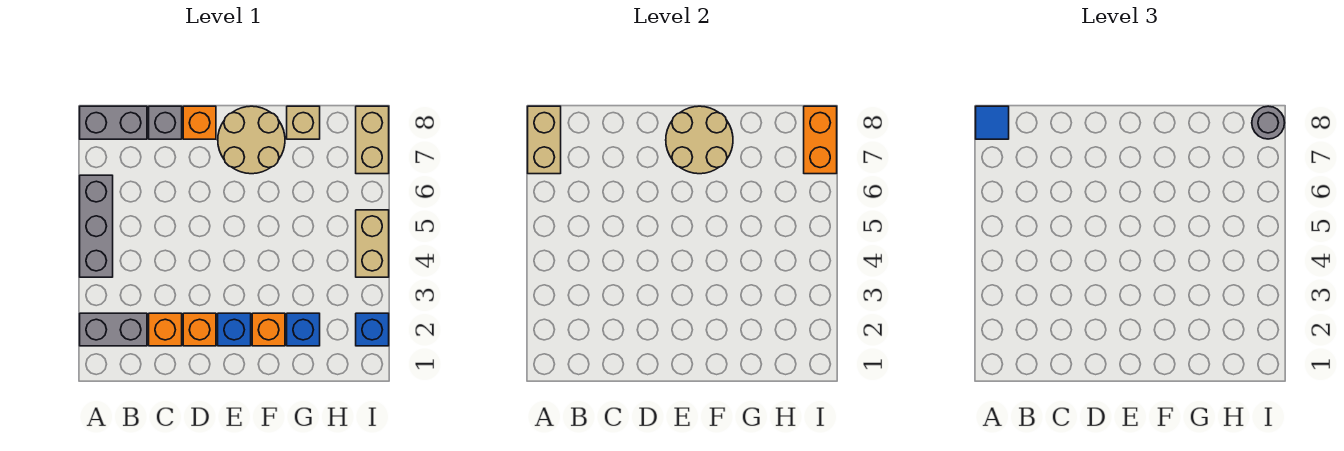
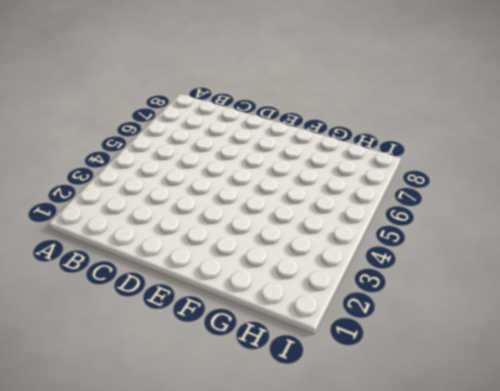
none -> grey 1x2 brick [80,313,147,346]
none -> grey 1x3 brick [80,175,113,277]
none -> grey 1x2 brick [80,106,147,139]

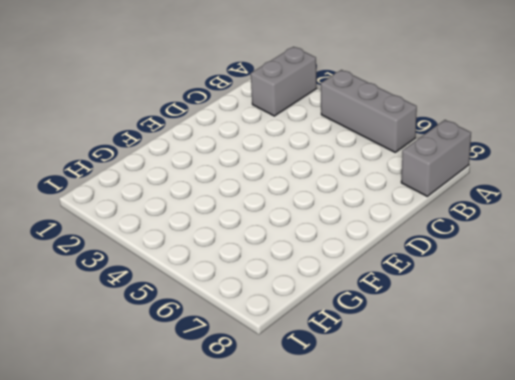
none -> orange 1x1 brick [149,313,182,346]
none -> grey 1x1 brick [149,106,182,139]
none -> orange 1x1 brick [183,313,216,346]

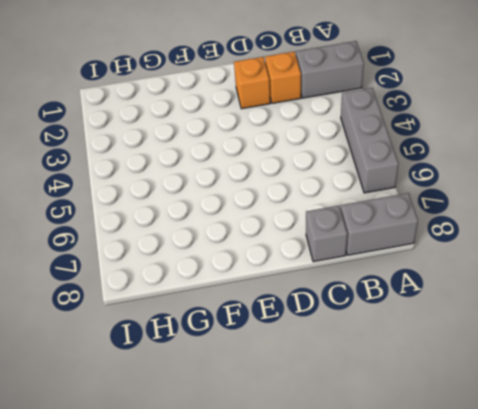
none -> orange 1x1 brick [183,106,216,139]
none -> blue 1x1 brick [218,313,251,346]
none -> tan 2x2 round brick [218,106,285,174]

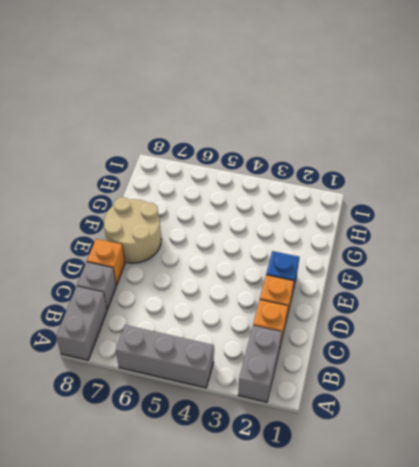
none -> orange 1x1 brick [252,313,285,346]
none -> blue 1x1 brick [287,313,320,346]
none -> tan 1x1 brick [287,106,320,139]

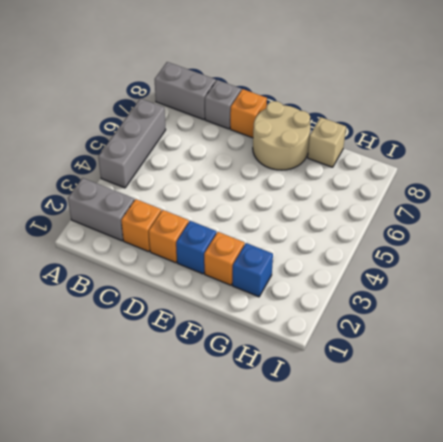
none -> blue 1x1 brick [356,313,389,346]
none -> tan 1x2 brick [356,210,389,277]
none -> tan 1x2 brick [356,106,389,174]

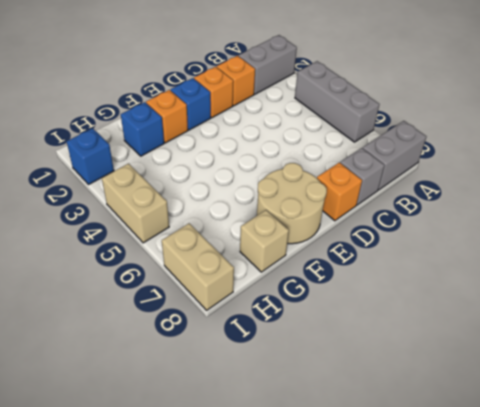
none -> tan 1x2 brick [528,106,561,174]
none -> tan 2x2 round brick [666,106,733,174]
none -> orange 1x2 brick [804,106,837,174]

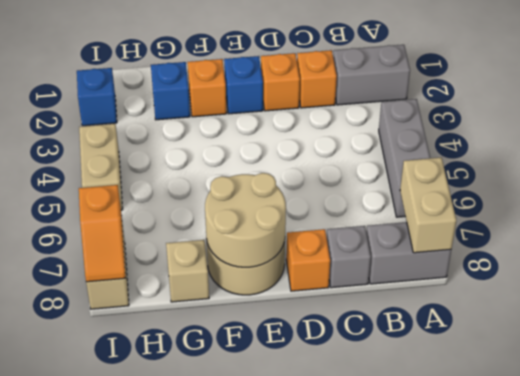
orange 1x2 slope [79,185,125,282] -> orange 1x2 brick [804,106,837,174]
none -> blue 1x1 tile [976,106,1009,139]
none -> grey 1x1 round brick [1252,106,1285,139]

